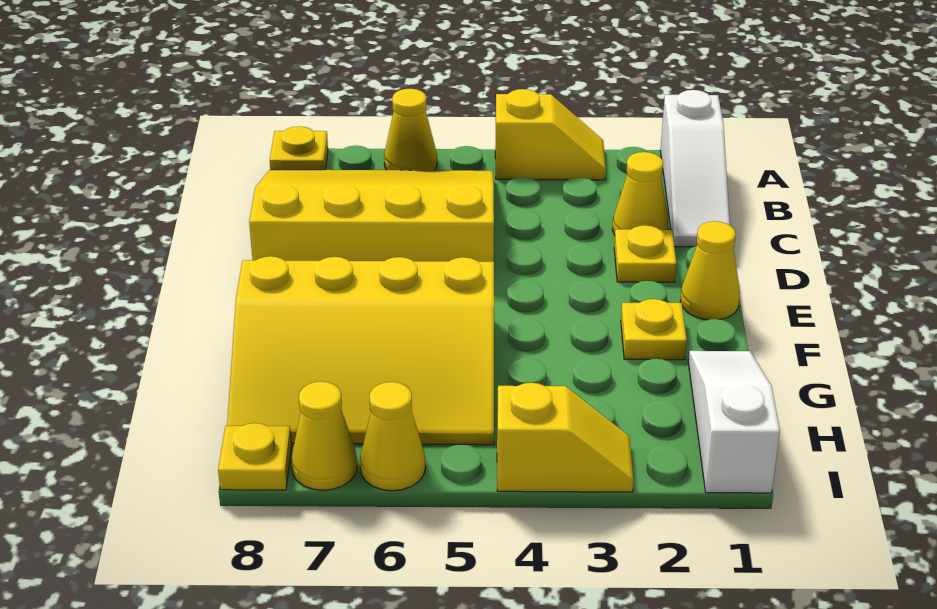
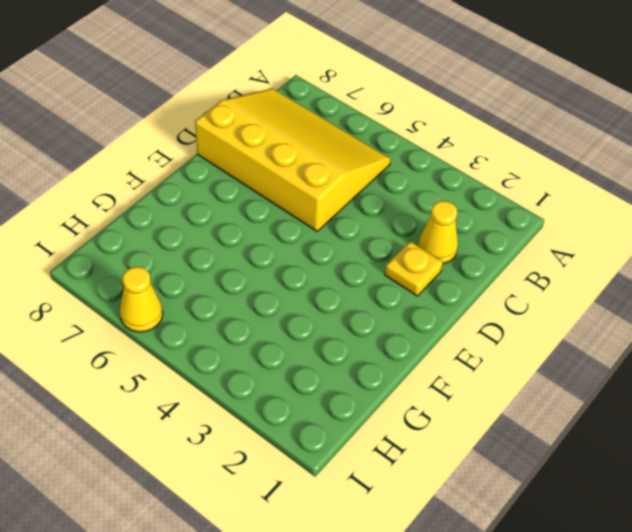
none -> white 1x3 slope [660,90,730,247]
none -> yellow 1x2 slope [495,89,606,180]
none -> yellow 1x1 cone [384,89,437,170]

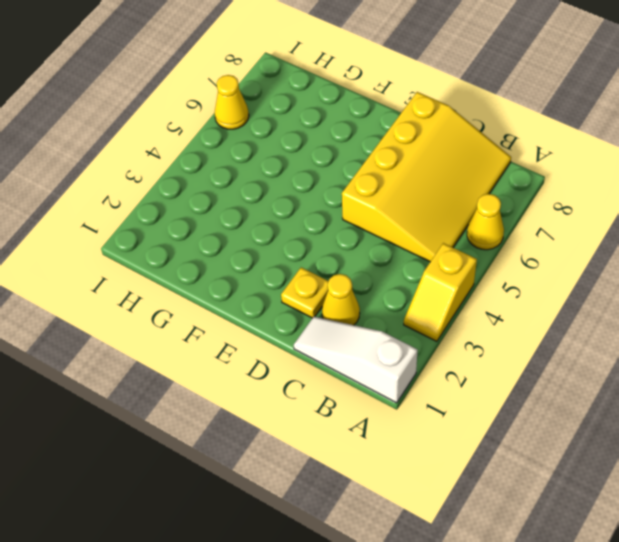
none -> yellow 1x1 plate [270,126,328,170]
none -> yellow 1x1 cone [680,221,740,320]
none -> yellow 1x1 plate [621,299,687,360]

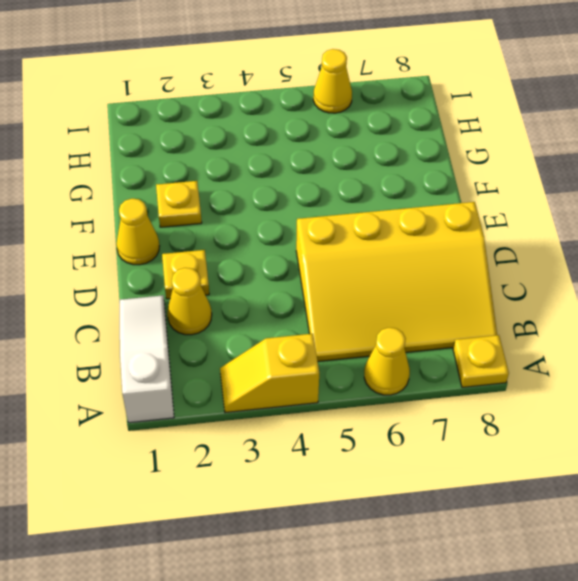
none -> yellow 3x4 slope [227,256,494,445]
none -> white 1x3 slope [688,351,780,493]
none -> yellow 1x2 slope [497,383,634,492]

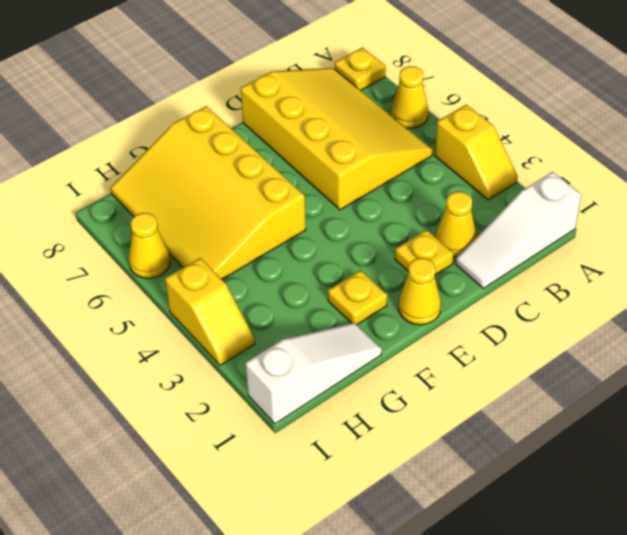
none -> yellow 1x1 cone [291,382,357,490]
none -> yellow 1x1 plate [218,423,292,490]

